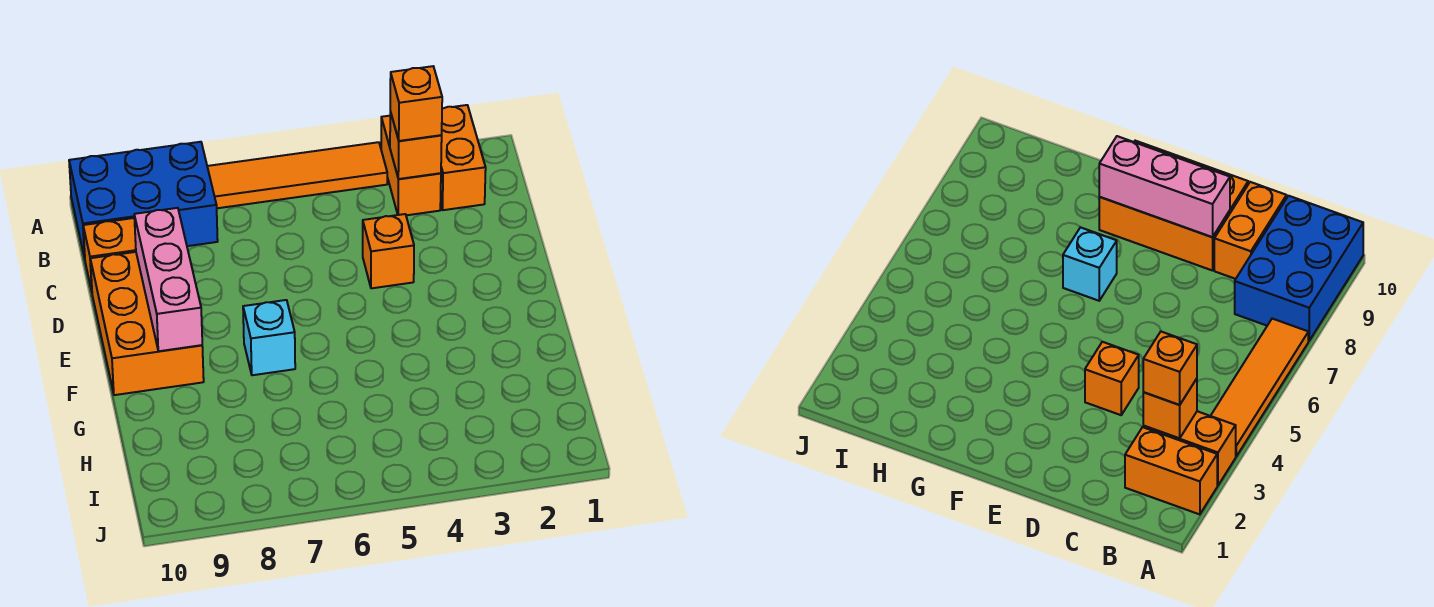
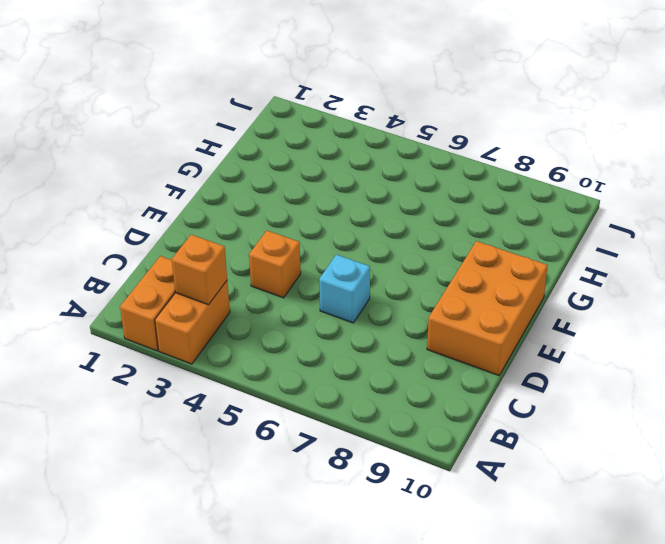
cyan 1x1 brick [319,255,370,323] -> cyan 1x1 brick moved to [243,300,295,375]
none -> orange 1x4 tile [207,142,387,208]
none -> blue 2x3 brick [69,142,218,258]

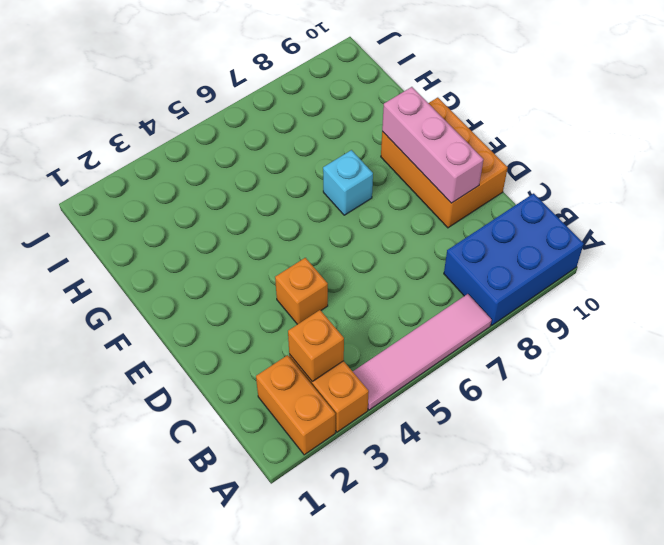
pink 1x4 tile [353,294,492,410] -> orange 1x4 tile [207,142,387,208]
none -> orange 1x2 brick [83,218,136,291]
none -> orange 1x1 brick [390,66,442,141]

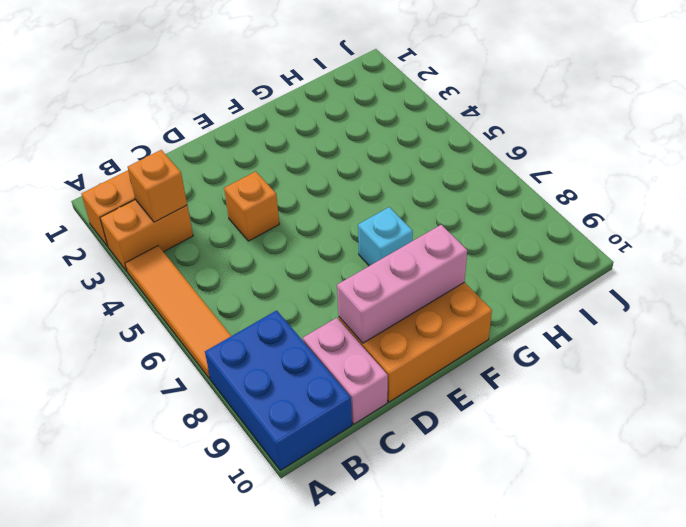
pink 1x2 brick [303,318,388,424] -> orange 1x2 brick [83,218,136,291]
none -> orange 1x1 brick [390,66,442,141]

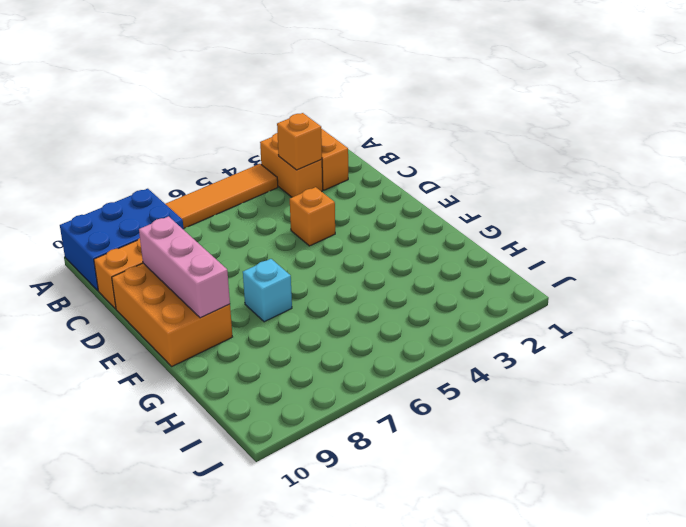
none -> orange 1x1 brick [390,66,442,141]

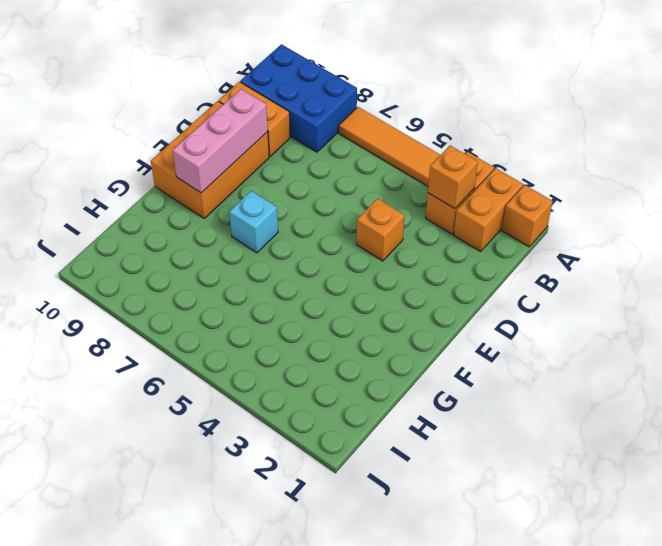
orange 1x1 brick [502,185,553,247] -> orange 1x1 brick moved to [390,66,442,141]

